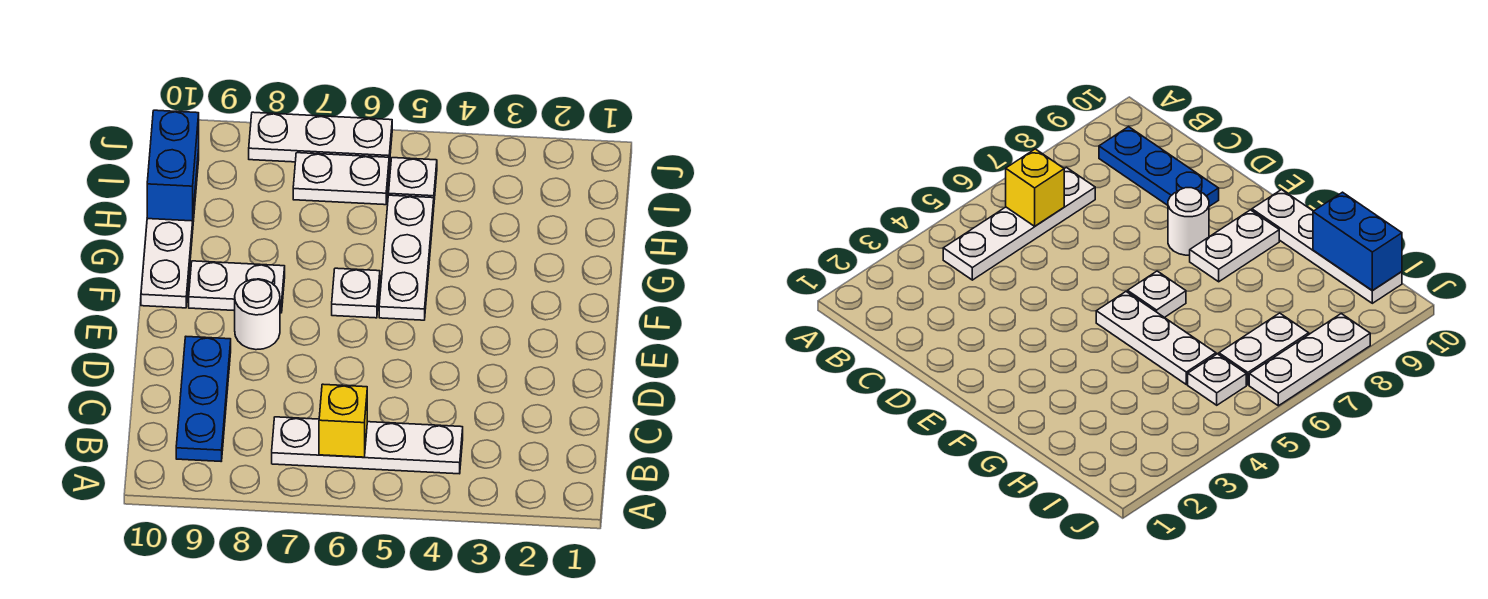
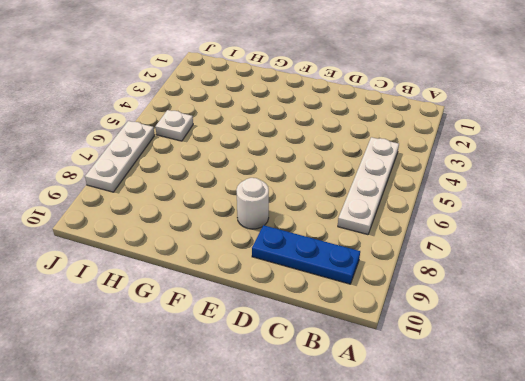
none -> white 1x3 plate [379,195,434,320]
none -> white 1x1 plate [332,268,380,318]
none -> white 1x2 plate [189,261,285,313]

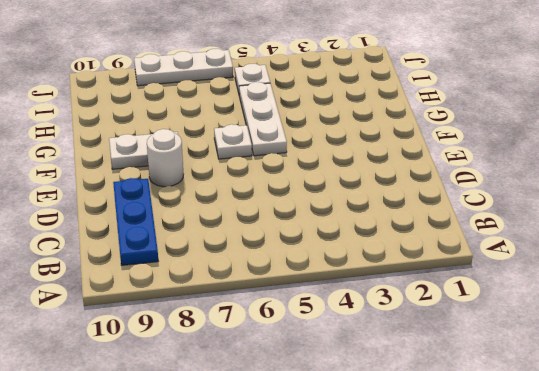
none -> white 1x4 plate [272,417,463,474]
none -> white 1x4 plate [141,150,199,308]
none -> white 1x2 plate [293,153,389,205]

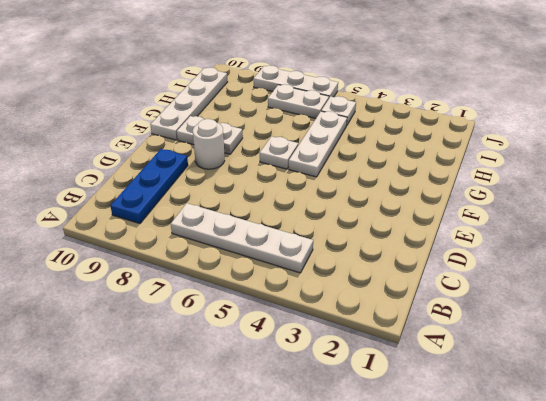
none -> yellow 1x1 brick [319,384,367,457]
none -> blue 1x2 brick [147,110,199,221]

